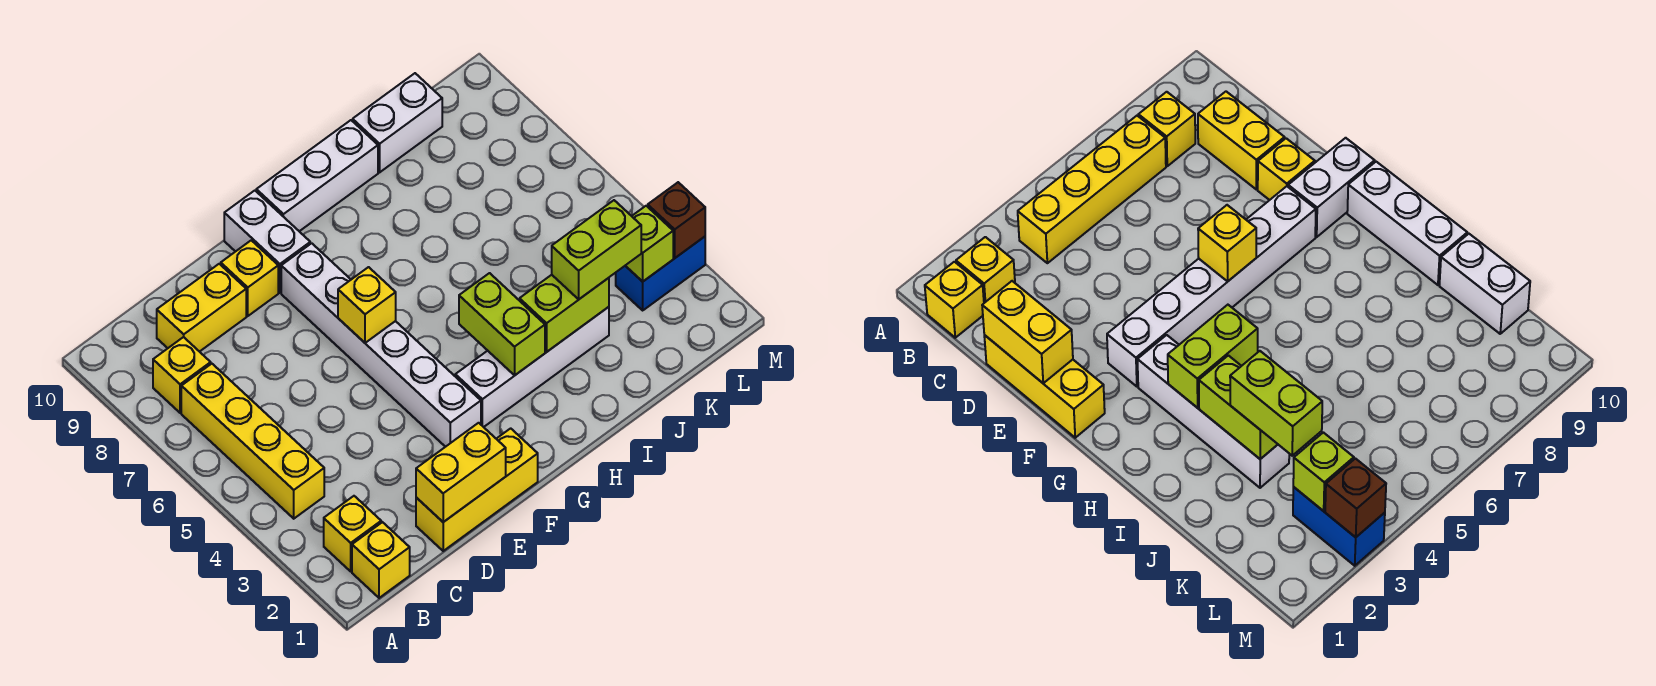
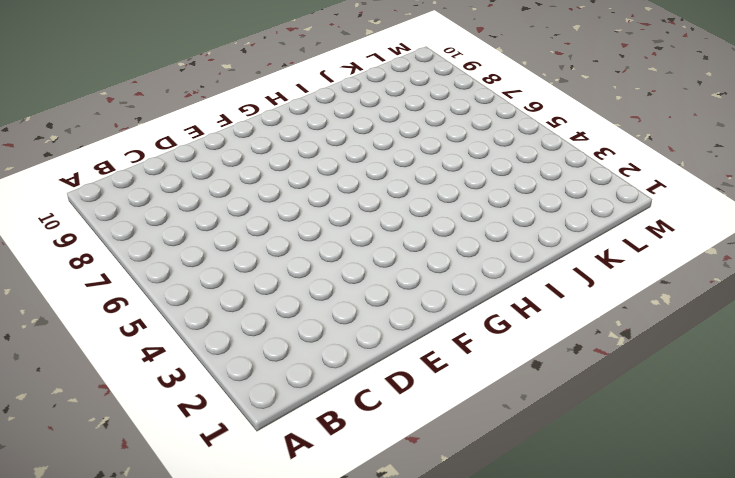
none -> yellow 1x1 brick [352,522,410,598]
none -> yellow 1x1 brick [324,496,381,571]
none -> yellow 1x4 brick [181,364,324,519]

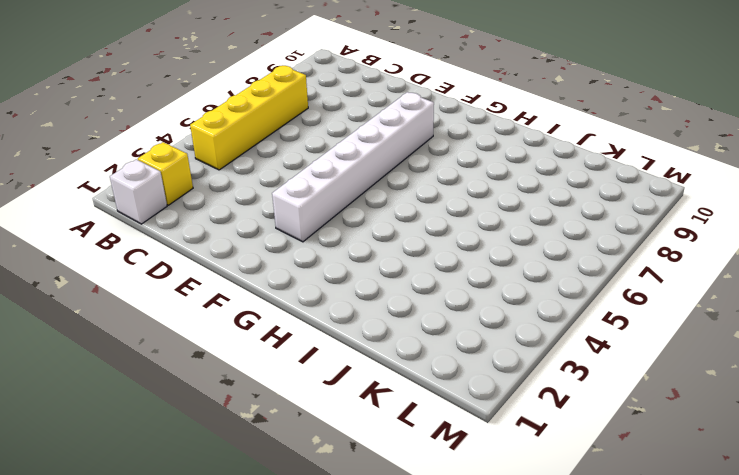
white 1x1 brick [110,159,167,224] -> yellow 1x1 brick [352,522,410,598]
none -> yellow 1x1 brick [153,337,211,413]
none -> yellow 1x2 brick [157,264,246,352]
none -> yellow 1x3 brick [416,428,538,551]

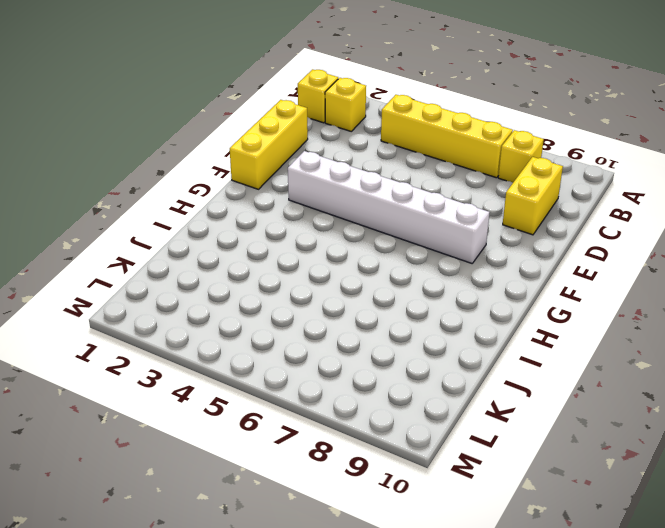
none -> yellow 1x1 brick [221,240,278,316]
none -> white 1x2 brick [224,191,310,293]
none -> white 1x4 brick [455,307,609,427]

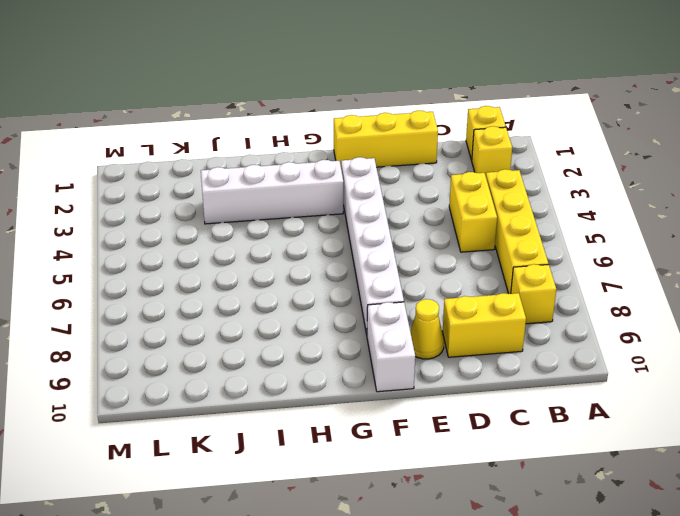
yellow 1x2 brick [449,172,497,252] -> yellow 1x2 brick turned to [416,423,506,522]
yellow 1x1 cone [410,299,444,359] -> yellow 1x1 brick [221,240,278,316]
none -> white 1x3 brick [256,120,378,231]
none -> white 1x2 brick [353,73,442,172]
none -> blue 1x2 brick [616,237,705,310]

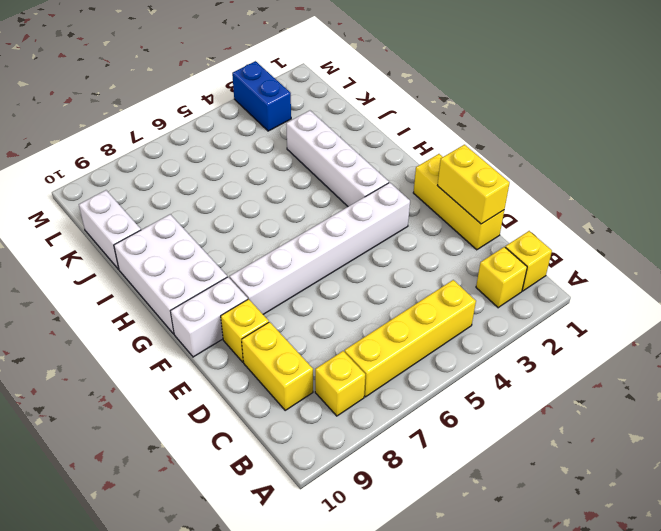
white 2x3 brick [114,214,227,334] -> white 1x3 brick [256,120,378,231]
none -> yellow 1x1 brick [338,267,396,343]
none -> lime 1x2 brick [459,273,545,375]
none -> lime 1x2 brick [520,275,609,352]

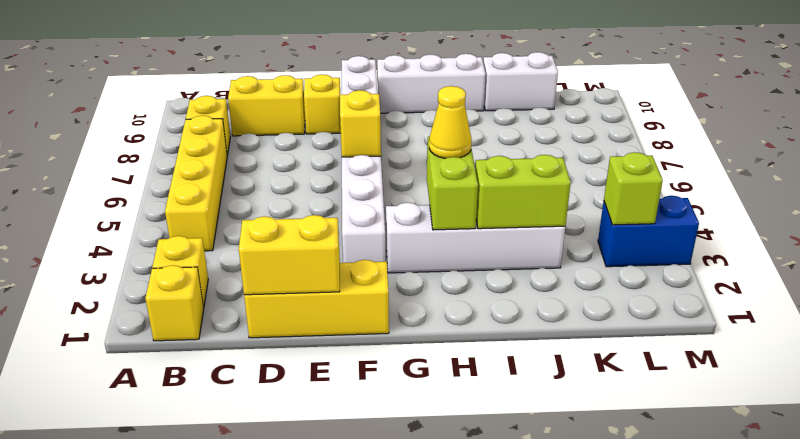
yellow 1x1 cone [429,86,472,158] -> none
none -> brown 1x1 brick [648,182,705,258]
none -> lime 1x2 brick [552,200,641,299]

